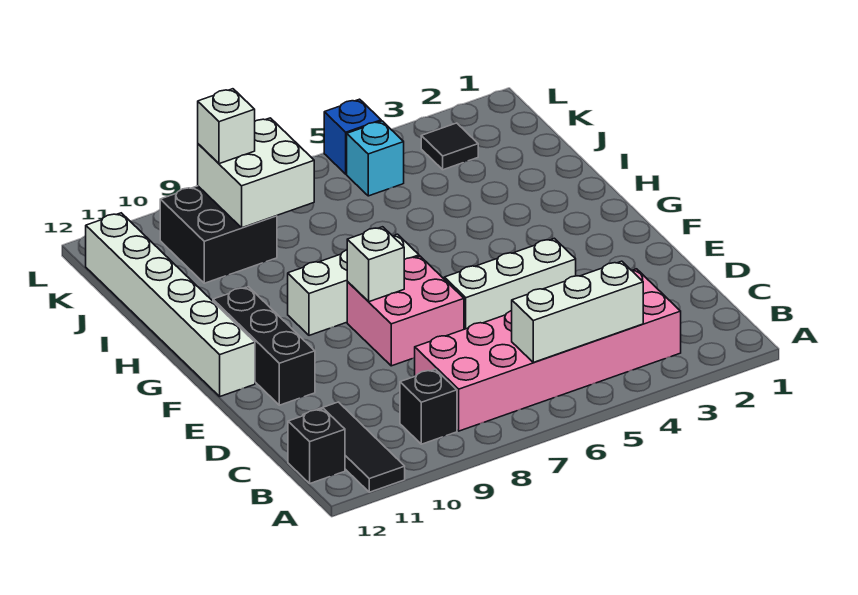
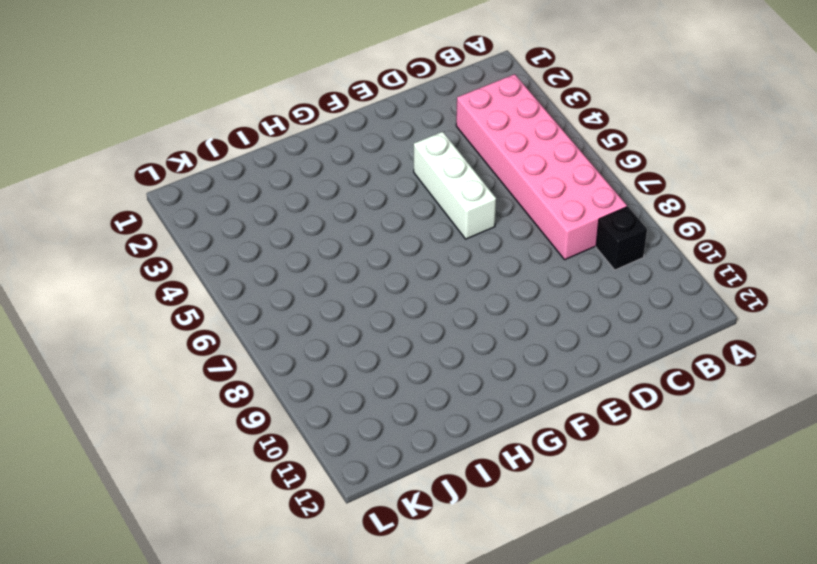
none -> black 1x3 tile [303,402,405,492]
none -> black 1x1 brick [288,409,345,483]
none -> pink 2x2 brick [347,256,464,366]

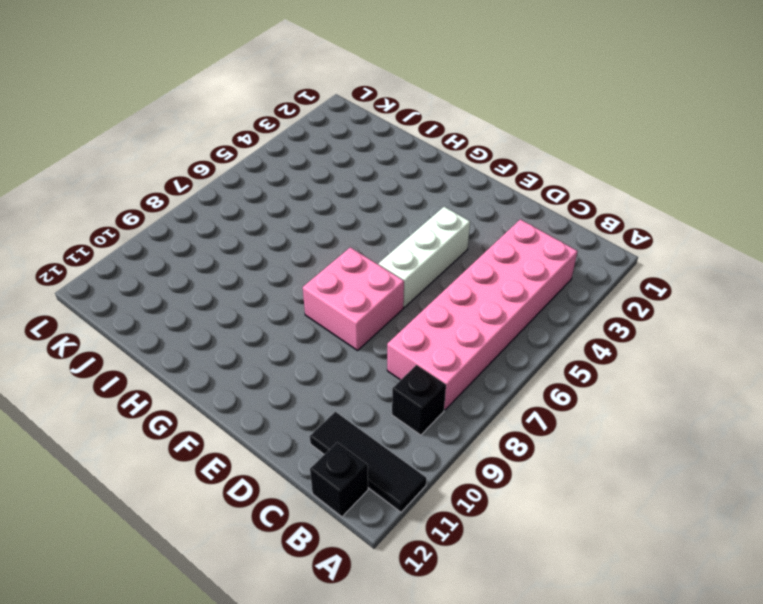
none -> black 1x3 brick [213,287,315,405]
none -> white 1x6 brick [86,213,255,396]
none -> white 1x3 brick [288,234,419,335]

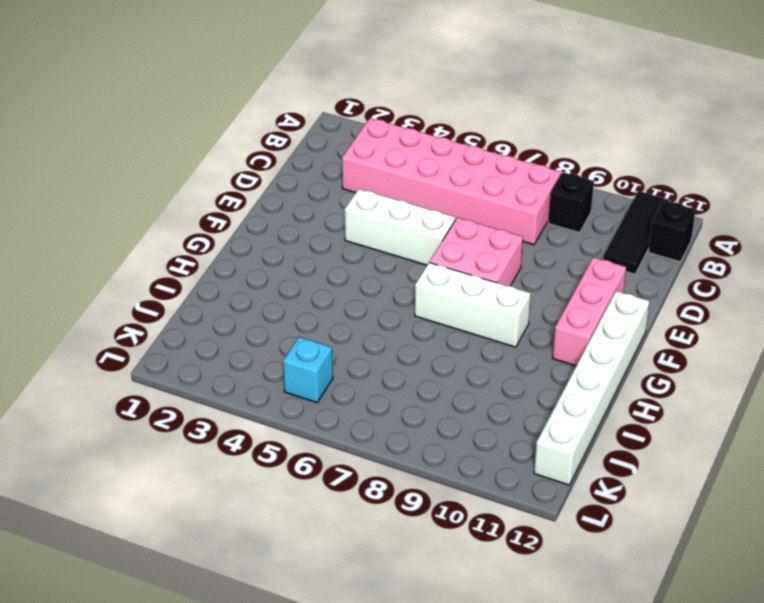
pink 1x3 brick [553,257,626,366] -> black 1x3 brick [213,287,315,405]
none -> black 2x2 brick [160,186,277,283]
none -> black 1x1 tile [421,123,478,170]
none -> blue 1x1 brick [324,99,381,174]

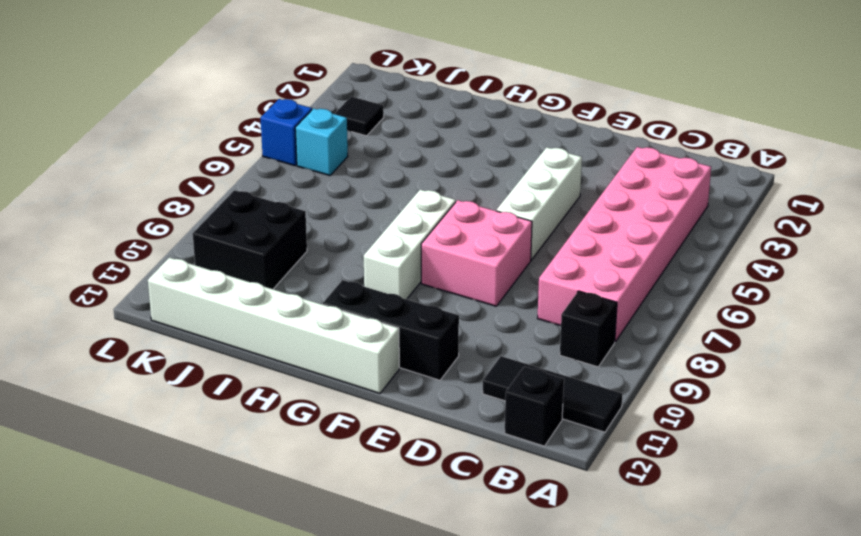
none -> white 1x3 brick [512,261,643,362]
none -> white 1x1 brick [347,227,404,302]
none -> white 2x2 brick [198,118,314,228]

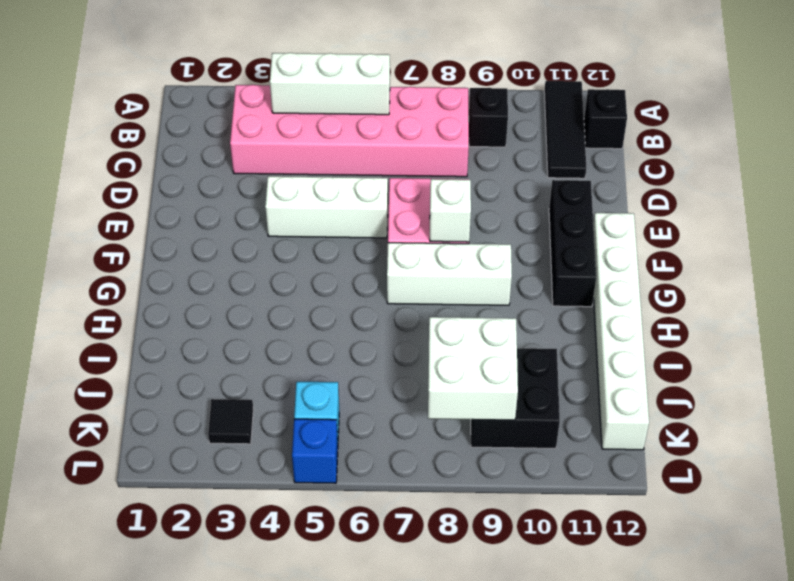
none -> white 1x1 brick [198,89,255,164]

